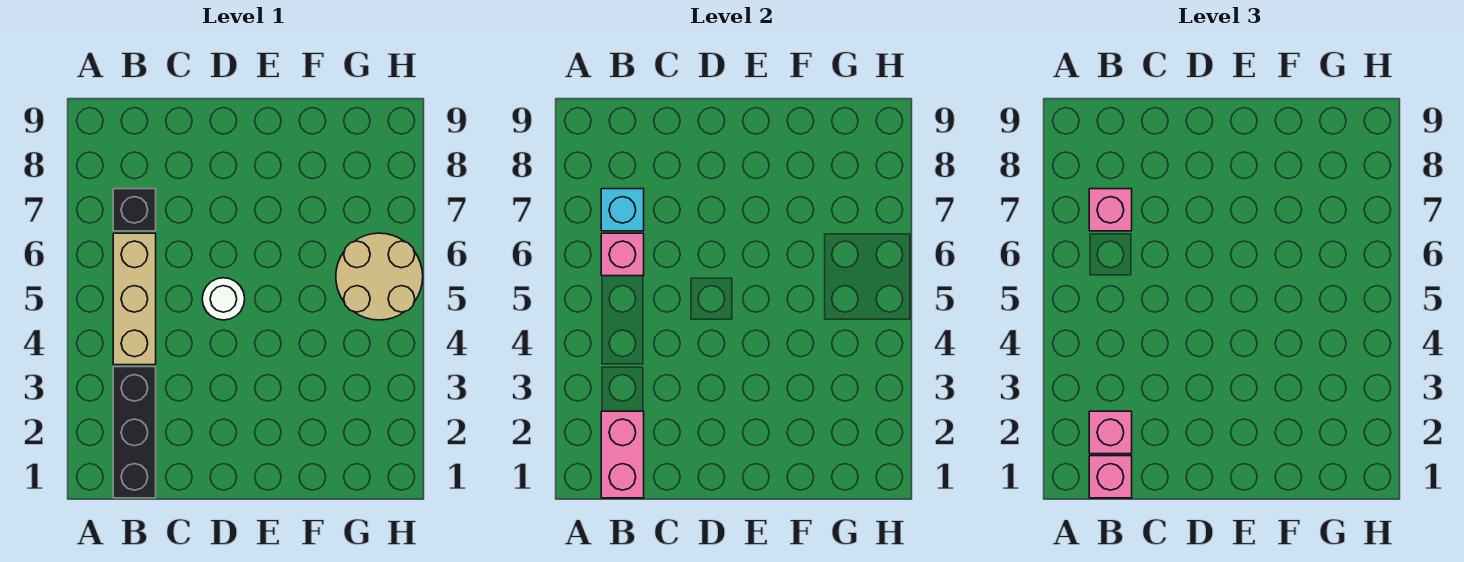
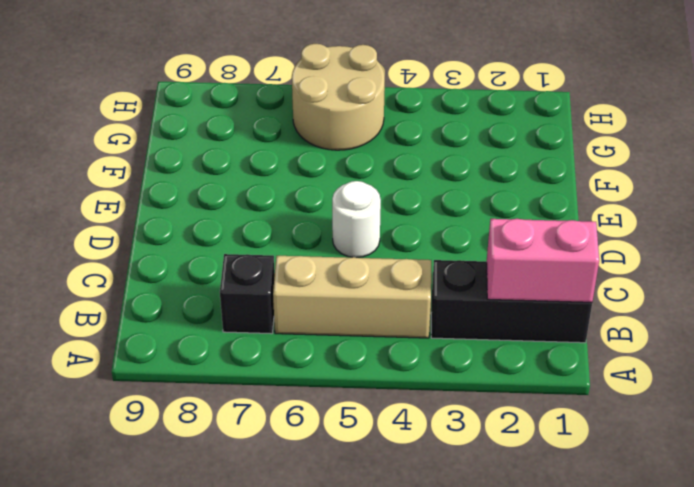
none -> pink 1x1 brick [601,233,644,276]
none -> cyan 1x1 brick [601,189,644,231]

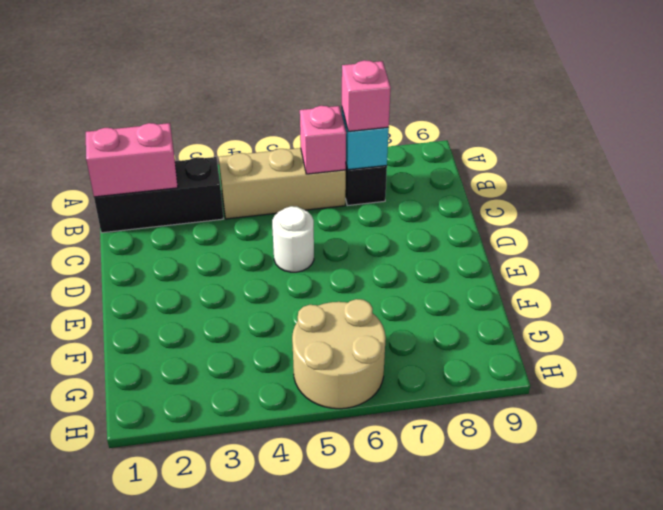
none -> pink 1x1 brick [1089,456,1132,498]
none -> pink 1x1 brick [1089,411,1132,454]

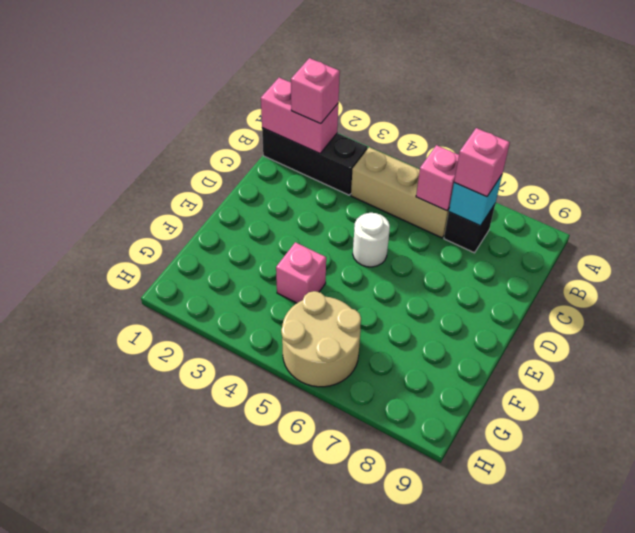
pink 1x1 brick [276,242,326,303] -> pink 1x1 brick moved to [1089,456,1132,498]

